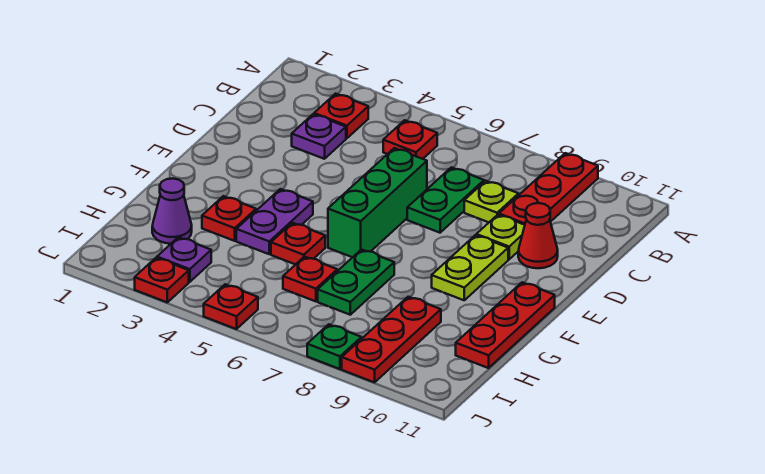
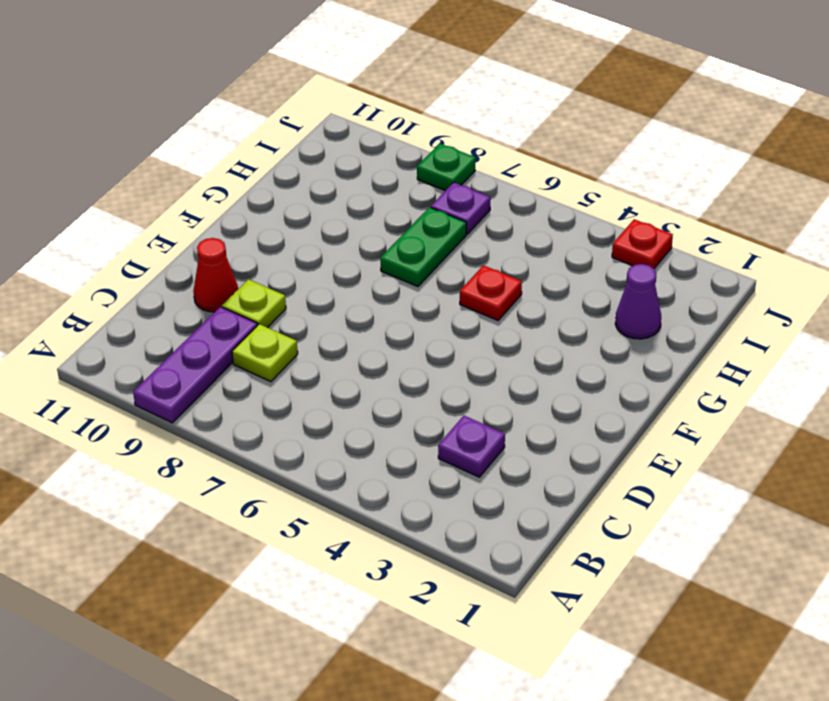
purple 1x3 plate [133,307,257,423] -> red 1x3 plate [499,153,598,225]
purple 1x1 plate [431,182,490,234] -> purple 1x1 plate moved to [157,237,211,282]
none -> red 1x1 plate [314,94,368,138]
none -> red 1x1 plate [383,120,437,159]
none -> green 1x2 plate [407,167,484,233]

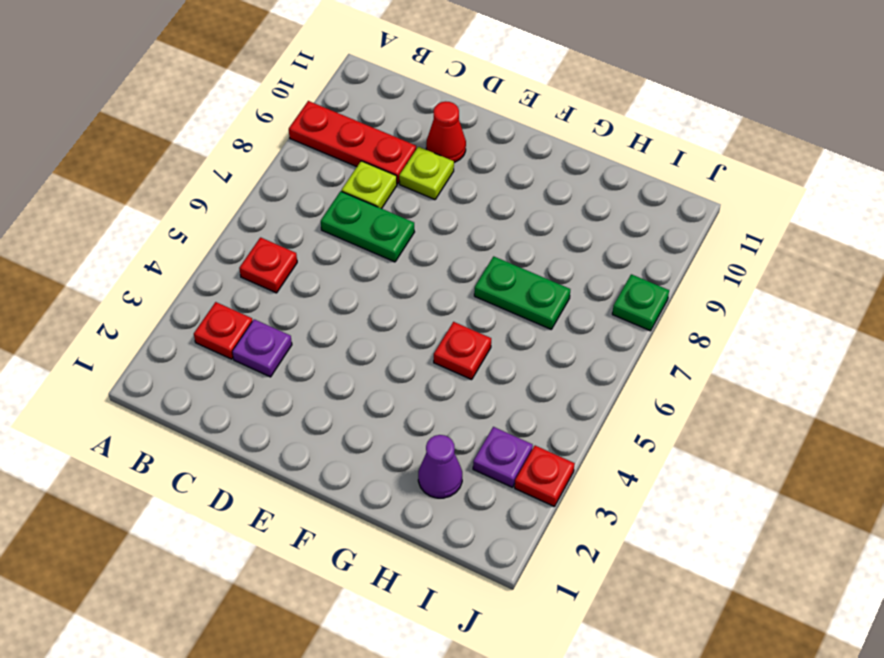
none -> green 1x3 brick [328,148,427,257]
none -> lime 1x2 plate [432,235,508,300]
none -> purple 1x2 plate [236,189,313,254]

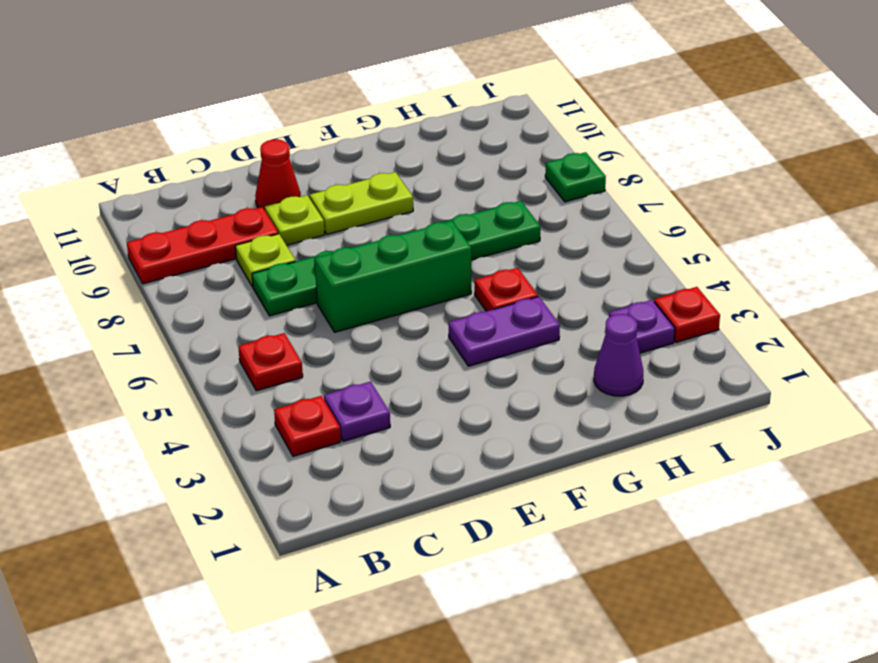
none -> red 1x3 plate [456,282,555,368]
none -> red 1x1 plate [202,196,256,241]
none -> red 1x1 plate [283,257,337,301]

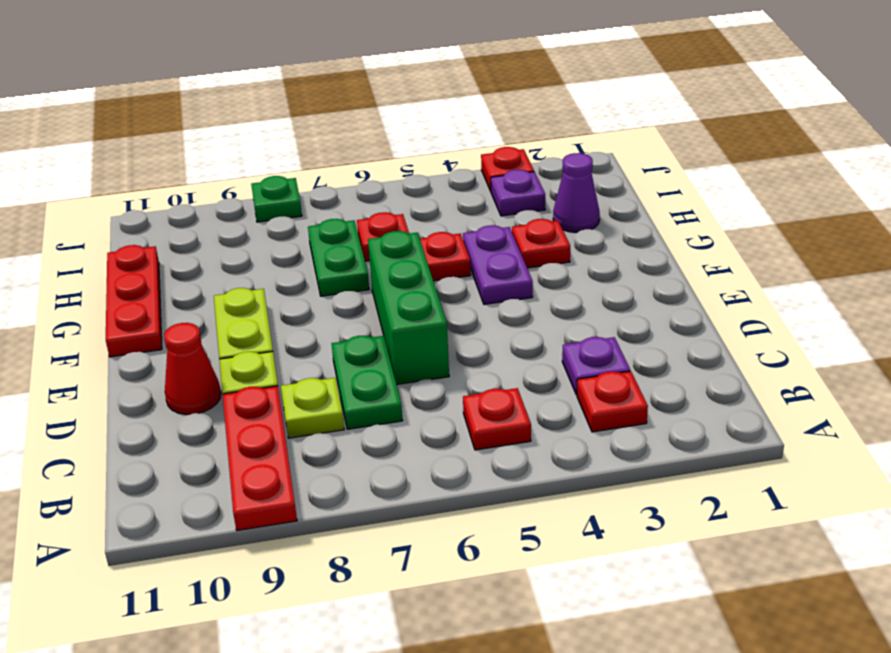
none -> red 1x3 plate [342,297,441,382]
none -> red 1x1 plate [204,284,258,329]

